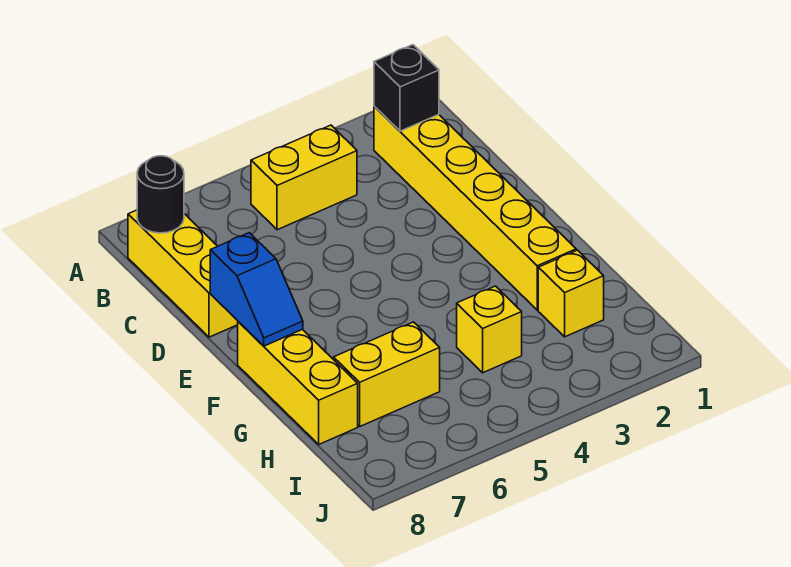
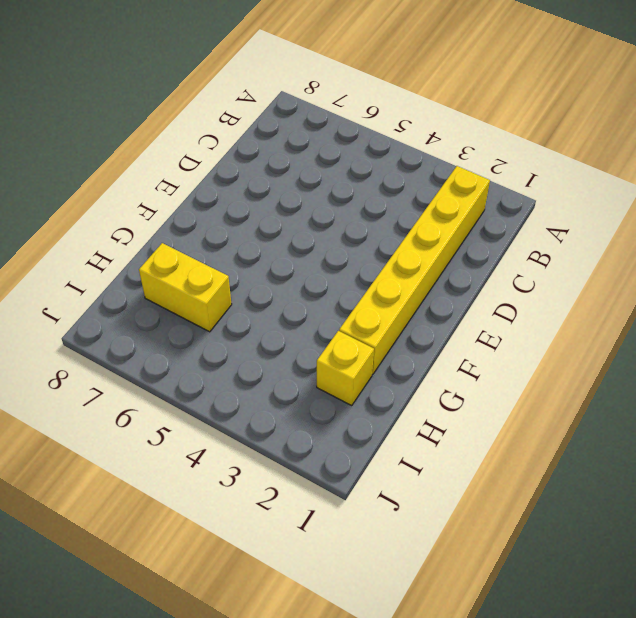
none -> yellow 1x2 brick [251,125,357,230]
none -> yellow 1x3 brick [128,210,238,337]

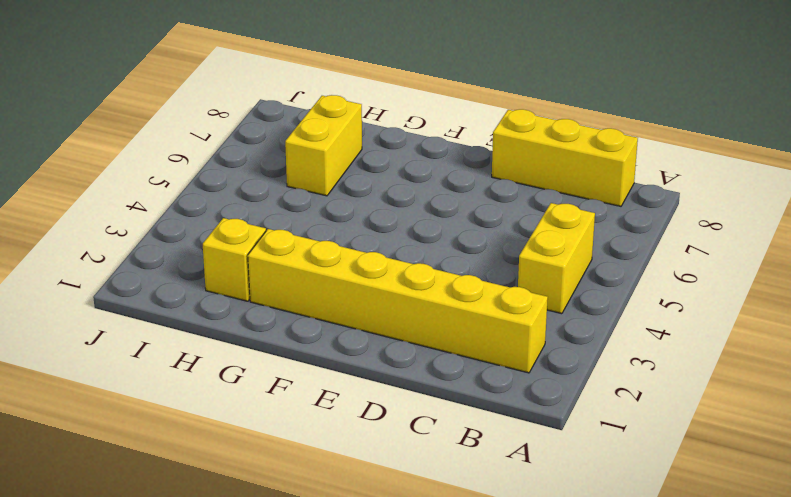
none -> yellow 1x3 brick [238,322,358,444]
none -> yellow 1x1 brick [457,286,522,373]

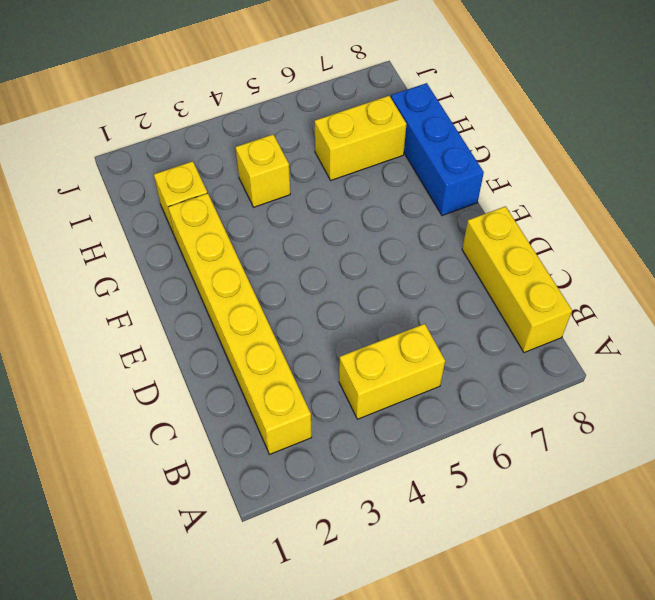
blue 1x3 brick [391,83,484,216] -> yellow 1x3 brick [238,322,358,444]
none -> black 1x1 brick [374,45,439,131]
none -> black 1x1 round brick [137,156,184,233]

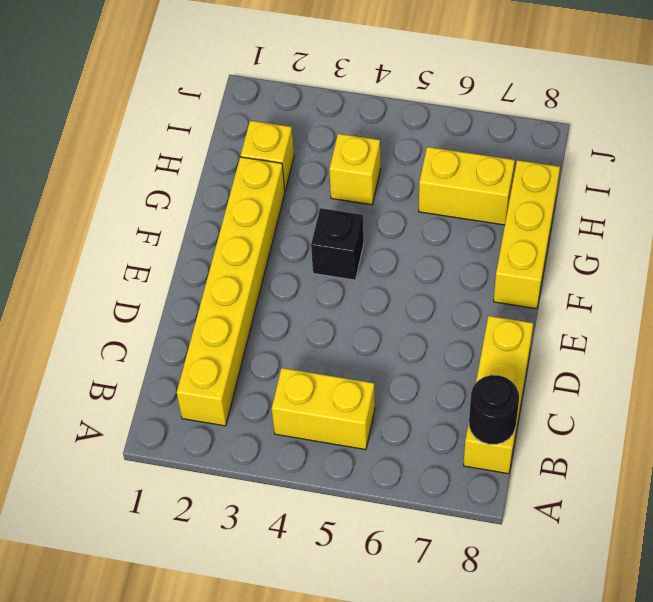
black 1x1 brick [311,208,364,280] -> black 1x1 brick moved to [374,45,439,131]
none -> blue 1x2 slope [210,233,303,346]

